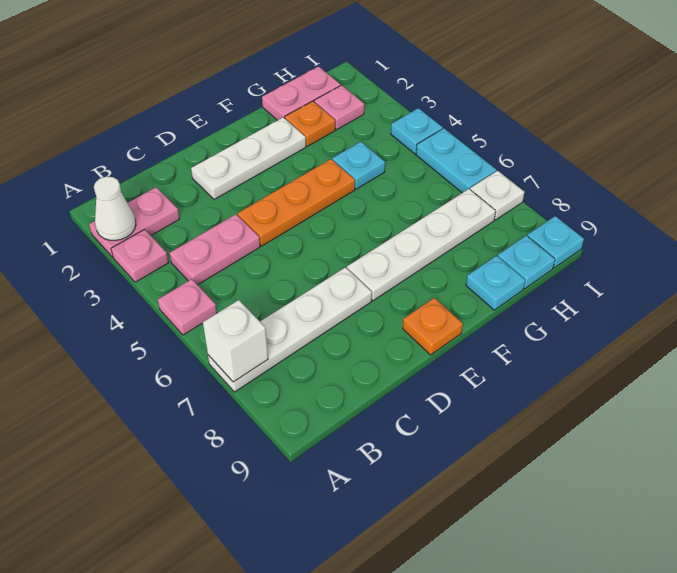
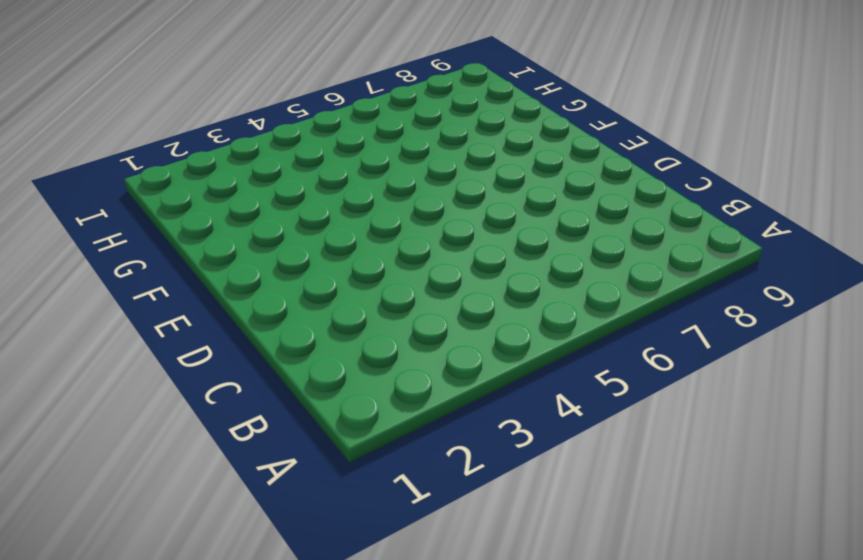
none -> pink 1x2 plate [89,187,179,257]
none -> pink 1x1 plate [111,229,169,282]
none -> pink 1x1 plate [158,279,217,335]

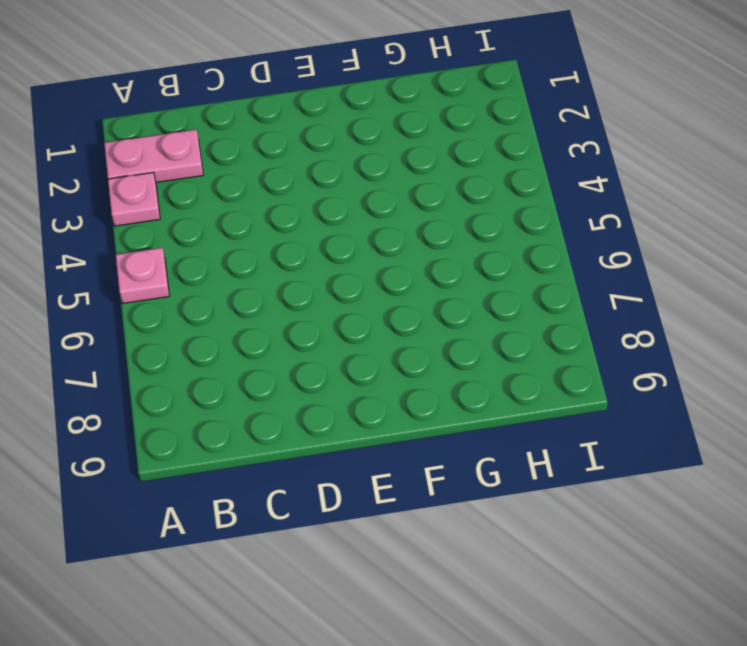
none -> white 1x4 plate [208,267,372,392]
none -> pink 1x2 plate [170,214,260,285]
none -> white 1x3 plate [191,117,306,199]

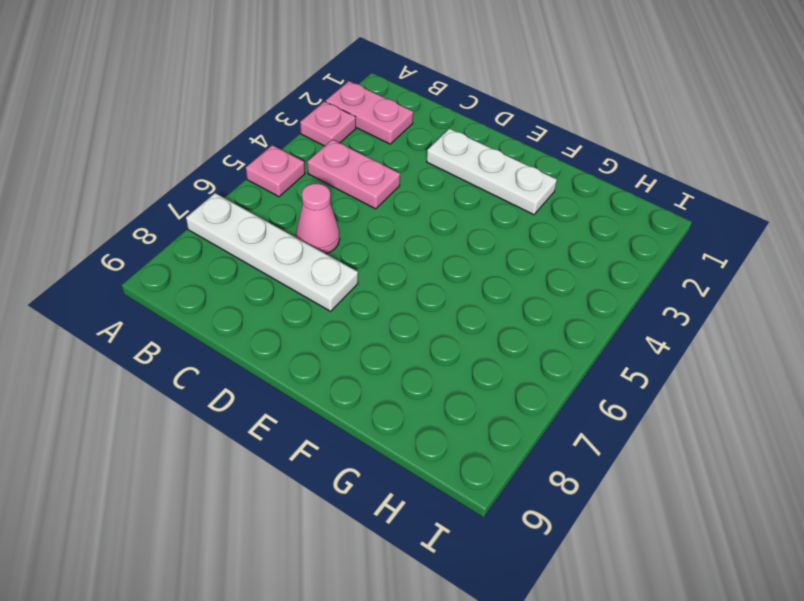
pink 1x1 cone [296,184,340,254] -> none
none -> orange 1x3 plate [238,159,355,246]
none -> white 1x4 plate [347,189,496,301]
none -> orange 1x1 plate [403,298,463,355]

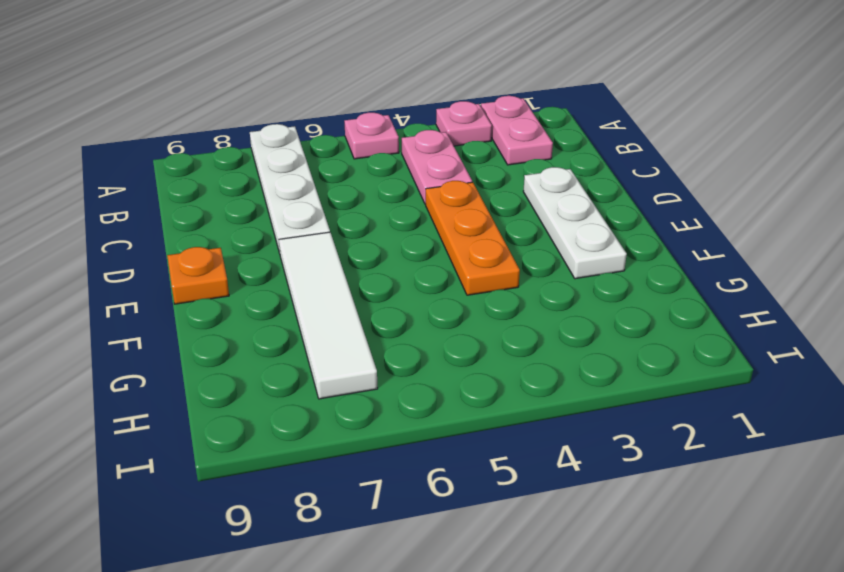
white 1x4 tile [279,232,378,399] -> white 1x4 plate [347,189,496,301]
none -> pink 1x2 plate [262,67,341,120]
none -> orange 1x1 plate [285,101,335,146]
none -> cyan 1x1 plate [332,142,385,189]

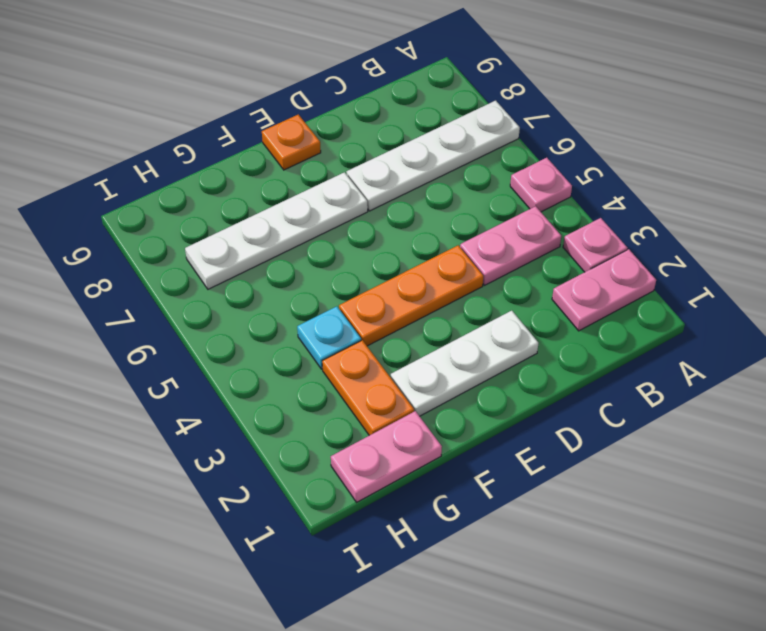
orange 1x2 plate [322,340,414,435] -> orange 1x1 plate [285,101,335,146]
none -> cyan 1x1 plate [466,256,525,310]
none -> pink 1x1 plate [314,85,364,130]
none -> cyan 1x1 plate [498,236,555,289]

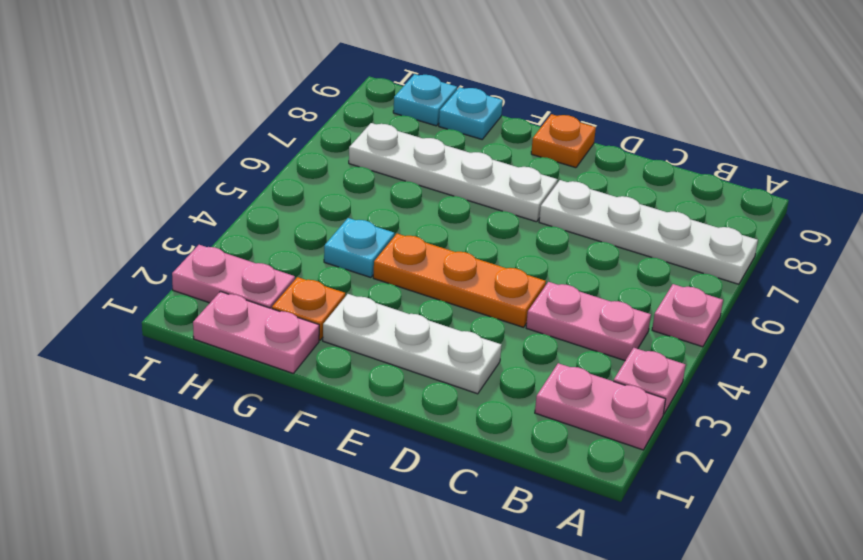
pink 1x2 plate [172,245,295,309] -> pink 1x1 plate [314,85,364,130]
none -> cyan 1x1 plate [391,108,443,154]
none -> cyan 1x2 plate [416,128,496,193]
none -> white 1x1 plate [470,171,524,220]

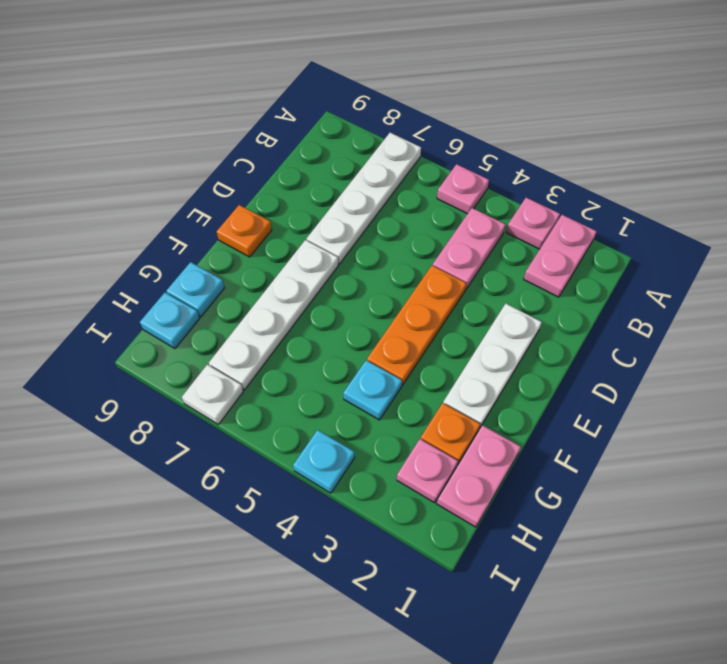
none -> cyan 1x2 plate [416,128,496,193]
none -> cyan 1x1 plate [528,216,584,268]
none -> white 1x1 cone [94,177,136,241]

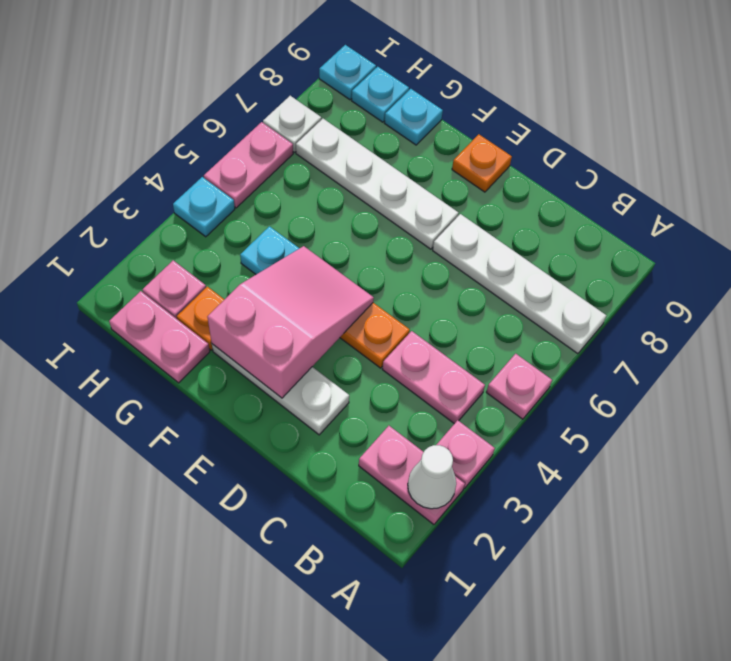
pink 2x3 slope [208,246,374,398] -> none
pink 1x2 plate [204,122,293,208] -> cyan 1x2 plate [416,128,496,193]
none -> white 1x1 brick [203,300,268,382]

